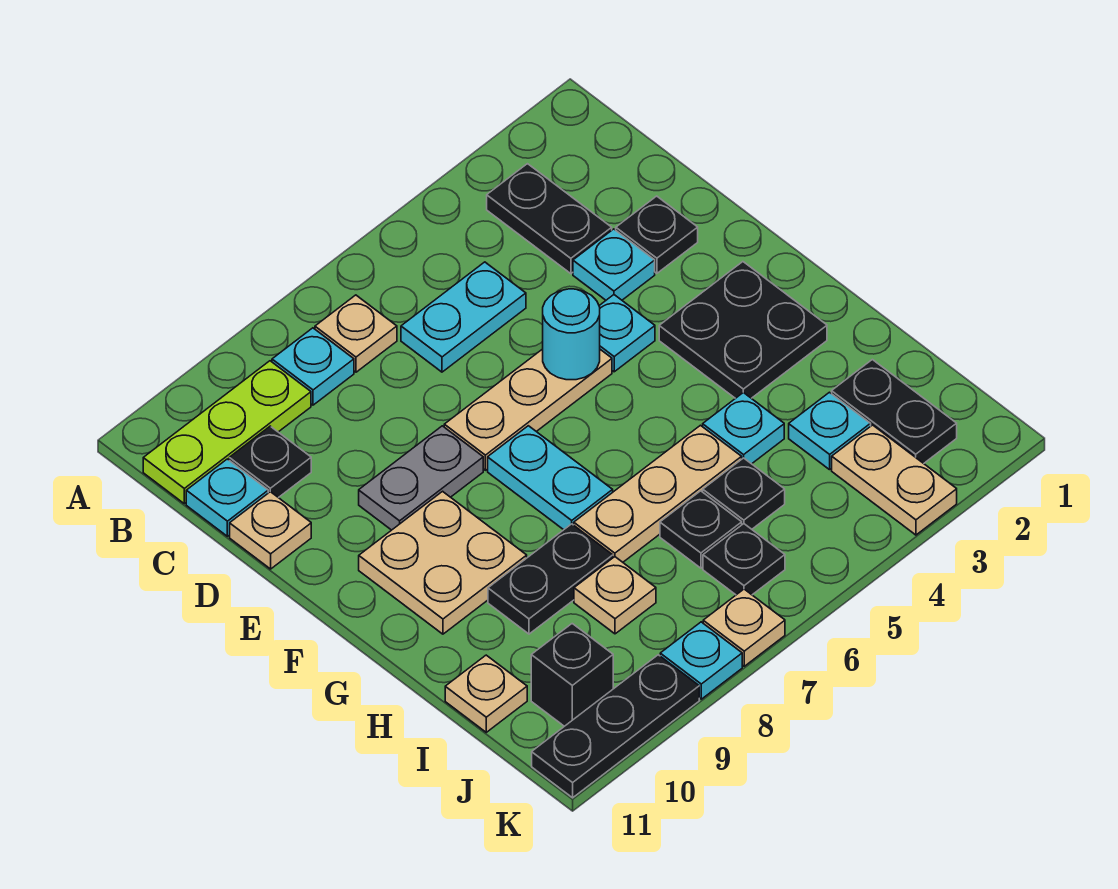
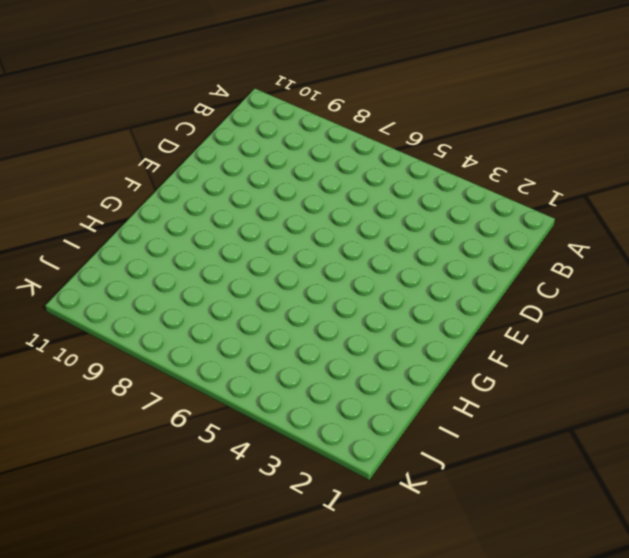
none -> black 1x2 plate [487,164,612,274]
none -> tan 1x1 plate [315,295,397,372]
none -> cyan 1x1 plate [272,328,354,405]
none -> lime 1x3 plate [143,361,311,504]

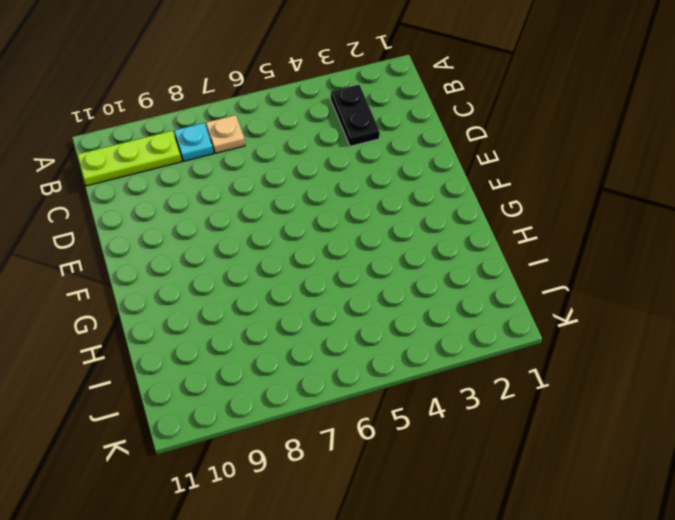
none -> cyan 1x2 plate [401,262,526,372]
none -> black 1x1 plate [229,426,311,498]
none -> cyan 1x1 plate [186,459,268,536]
none -> black 1x1 plate [616,196,698,273]

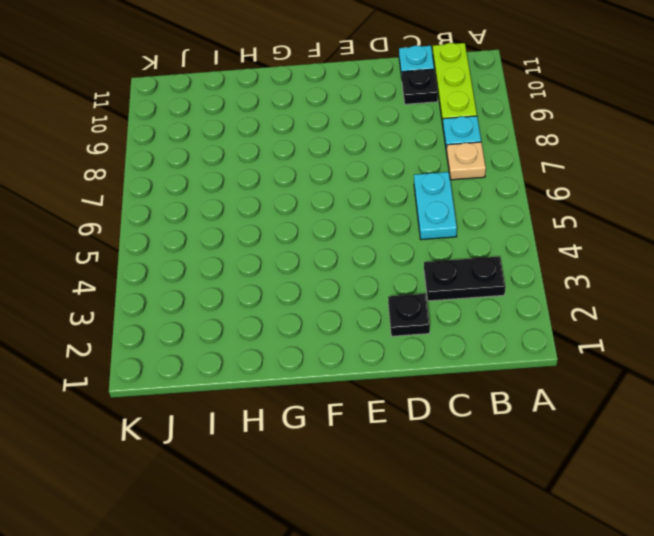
none -> cyan 1x1 plate [573,229,655,300]
none -> tan 1x1 plate [230,492,311,569]
none -> cyan 1x1 plate [599,295,655,372]
none -> tan 1x3 plate [444,349,612,470]

